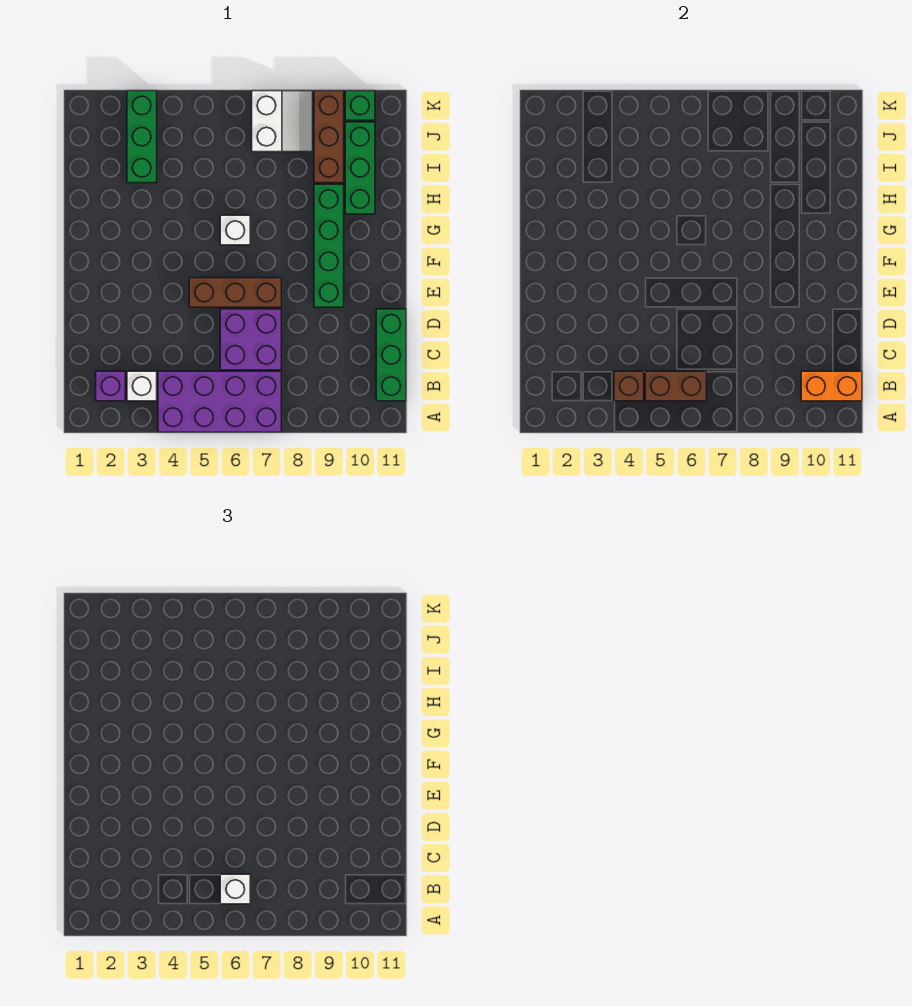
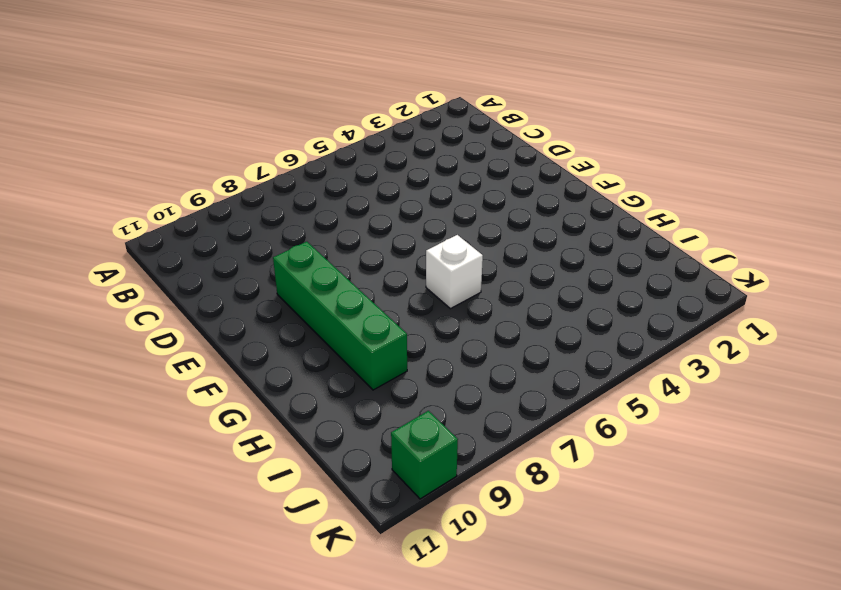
none -> purple 2x4 brick [158,371,281,432]
none -> purple 1x1 brick [96,371,125,401]
none -> white 1x1 brick [127,371,157,401]

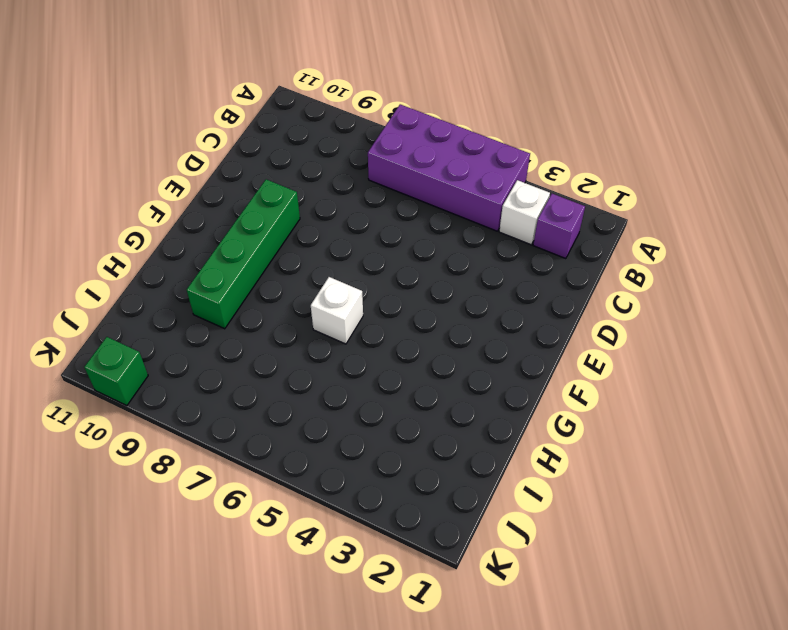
none -> green 1x3 brick [376,309,406,401]
none -> purple 2x2 brick [220,309,281,370]
none -> brown 1x3 brick [189,278,281,307]

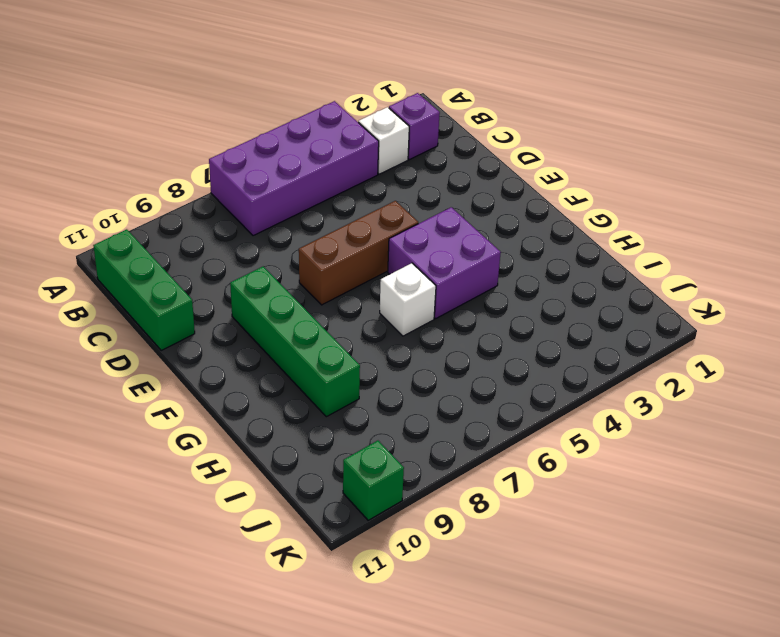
purple 2x2 brick [388,207,501,318] -> purple 2x2 brick moved to [220,309,281,370]
none -> green 1x3 brick [345,122,375,214]
none -> green 1x3 brick [127,91,157,183]
none -> brown 1x3 brick [314,91,344,183]

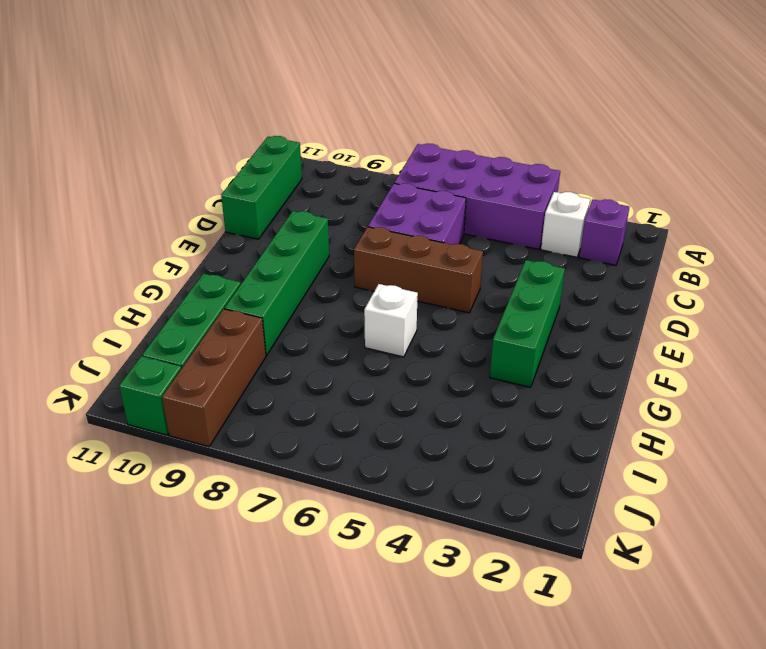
green 1x3 brick [490,260,565,387] -> green 1x3 brick moved to [127,91,157,183]
none -> white 2x2 slope [252,91,313,152]
none -> brown 1x1 brick [614,371,644,401]
none -> brown 1x2 brick [645,371,706,401]

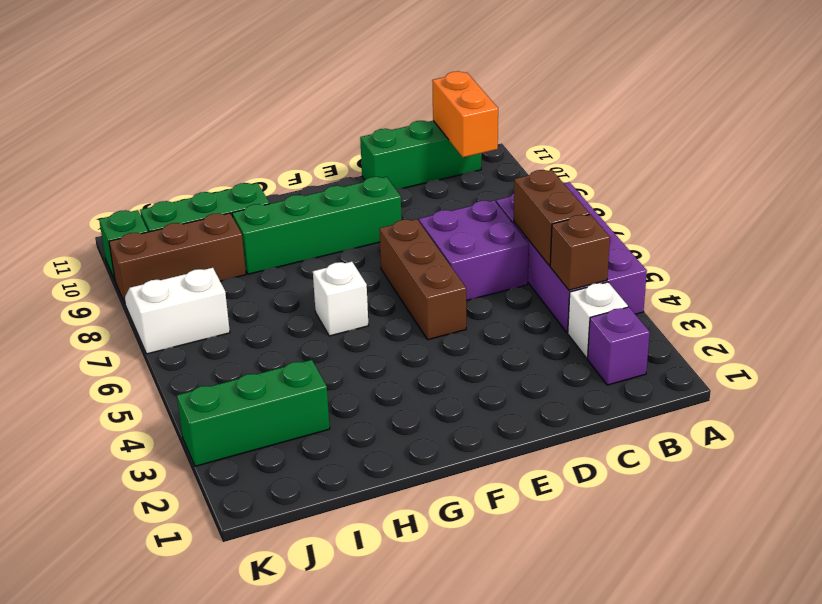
none -> white 1x1 brick [220,874,250,904]

